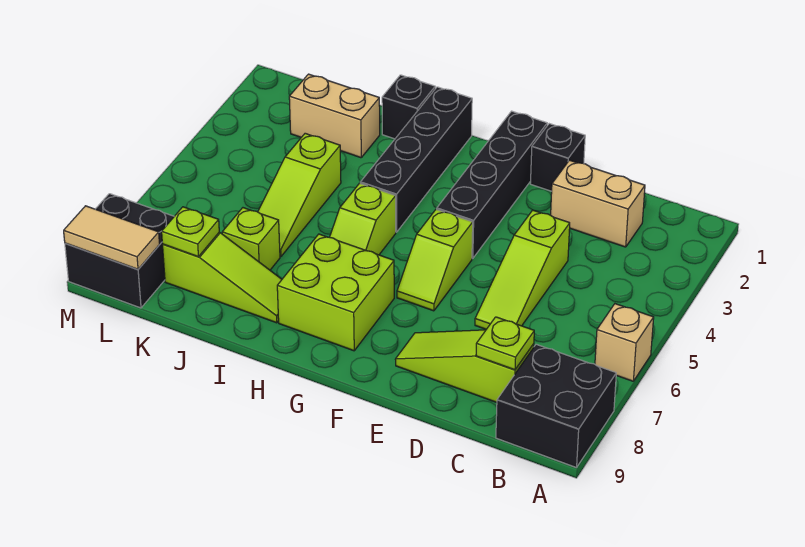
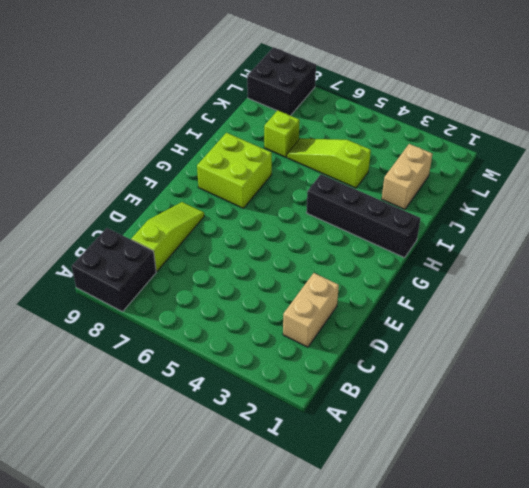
none -> tan 1x1 brick [595,304,654,381]
none -> lime 1x3 slope [475,210,570,329]
none -> black 1x1 brick [530,124,585,191]

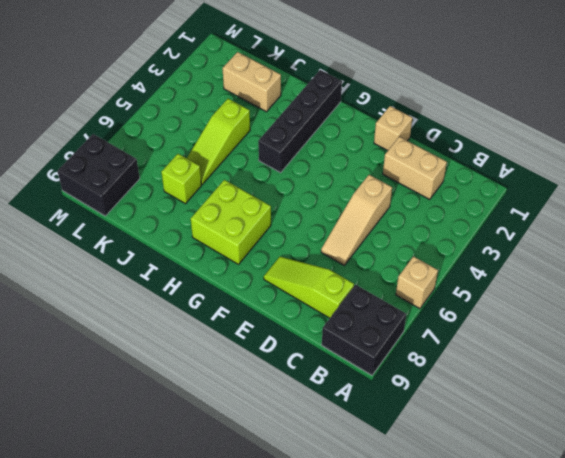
tan 1x3 slope [321,175,392,265] -> lime 1x3 slope [475,210,570,329]
tan 1x1 brick [374,106,413,151] -> black 1x1 brick [530,124,585,191]
none -> black 1x4 brick [437,111,547,259]
none -> lime 1x2 slope [397,209,473,311]
none -> lime 1x2 slope [330,183,396,255]

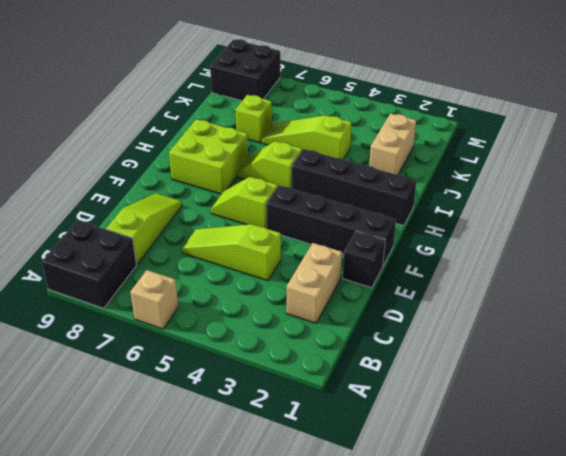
none -> black 1x1 brick [382,75,435,139]
none -> lime 1x3 slope [163,232,282,323]
none -> lime 1x1 plate [476,317,534,370]

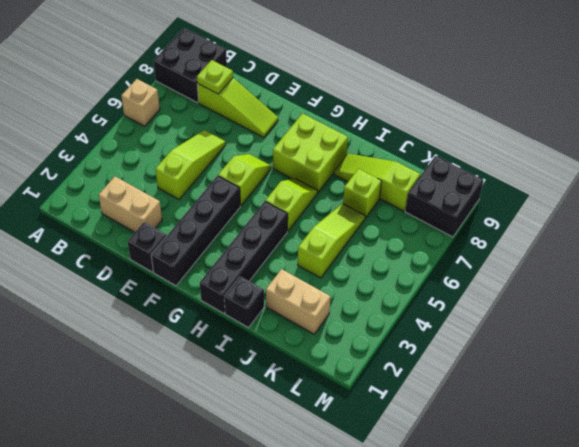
none -> lime 1x1 plate [162,207,219,257]
none -> tan 1x2 tile [64,206,160,269]

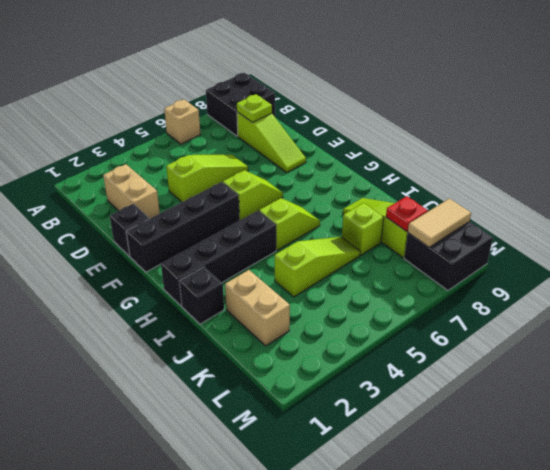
red 1x1 plate [386,196,428,231] -> lime 1x1 plate [162,207,219,257]
tan 1x2 tile [408,199,471,247] -> tan 1x2 tile turned to [64,206,160,269]
none -> lime 2x2 brick [277,234,394,351]

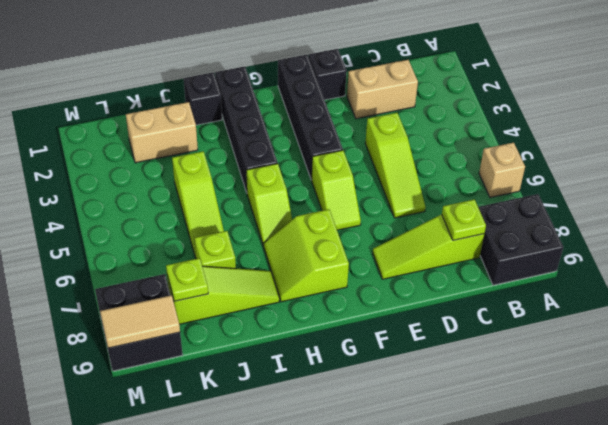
lime 2x2 slope [264,209,349,302] -> lime 2x2 brick [277,234,394,351]

